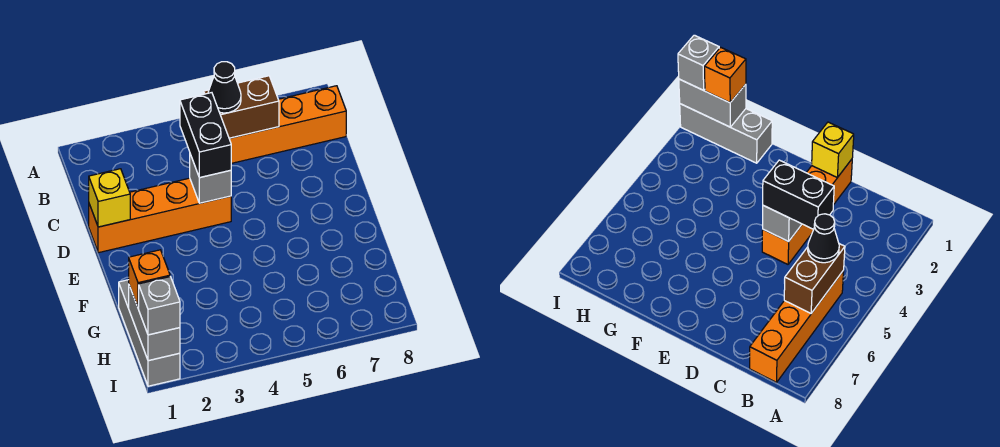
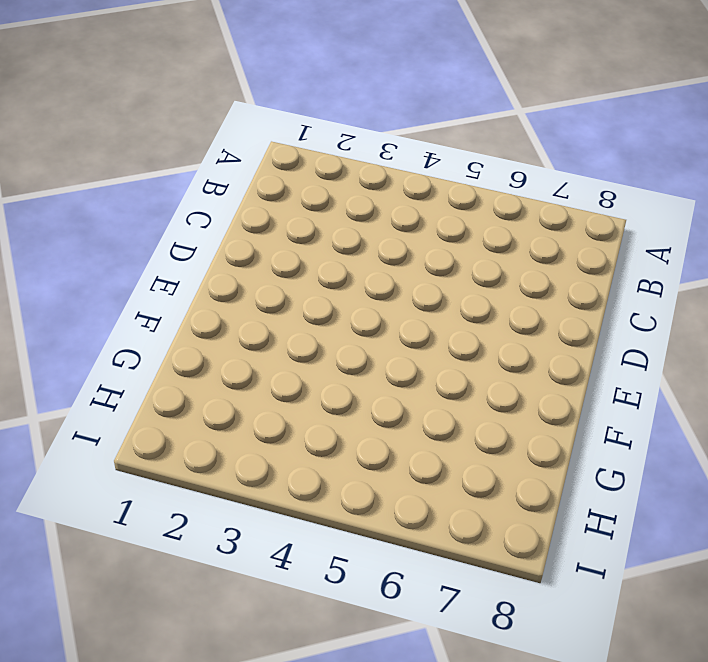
none -> orange 1x4 brick [229,86,346,163]
none -> orange 1x4 brick [89,178,231,253]

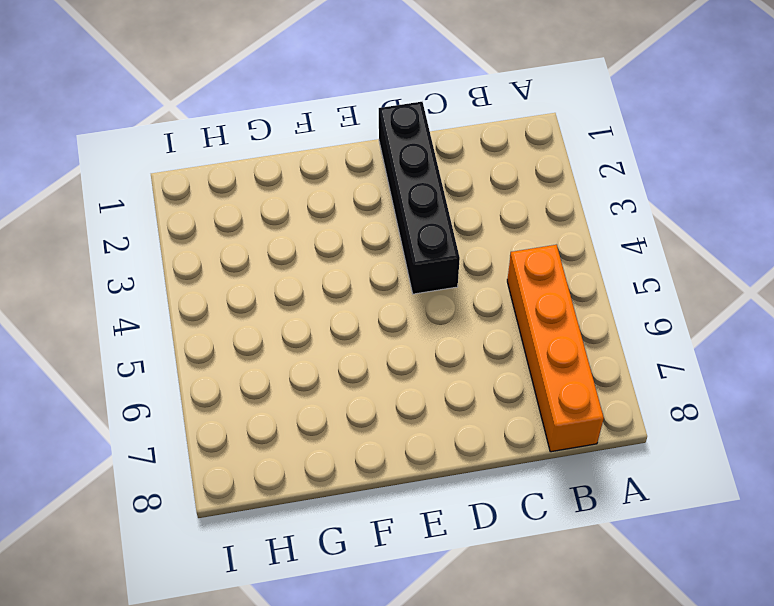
black 1x4 brick [379,102,460,294] -> orange 1x4 brick [89,178,231,253]
none -> grey 1x3 brick [119,280,180,386]
none -> brown 1x2 brick [204,76,279,138]

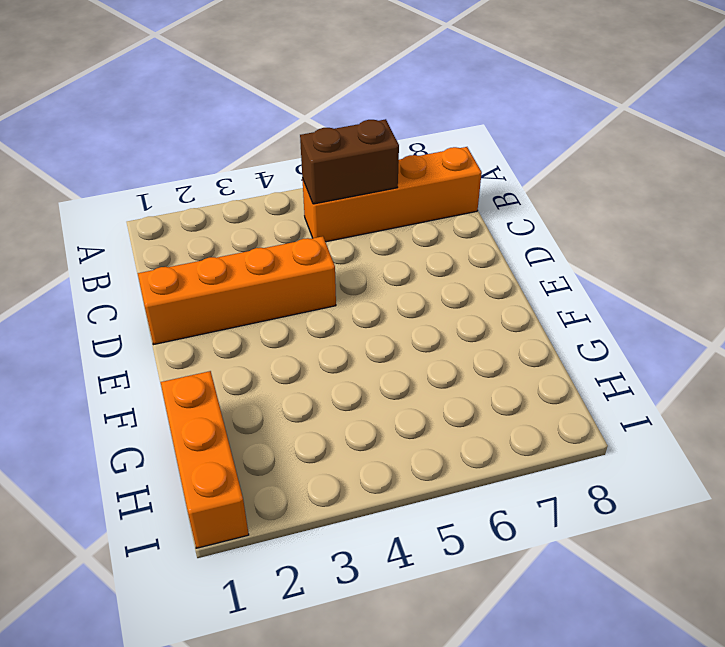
orange 1x3 brick [161,371,249,548] -> grey 1x3 brick [119,280,180,386]
none -> yellow 1x1 brick [89,169,130,227]
none -> grey 1x1 brick [190,154,231,203]

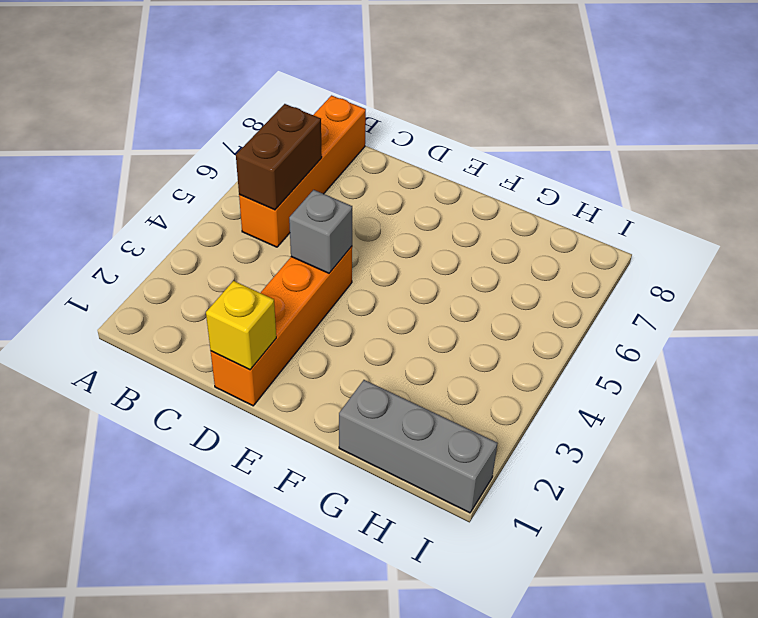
none -> grey 1x2 brick [129,286,180,361]
none -> black 1x1 cone [208,62,241,113]

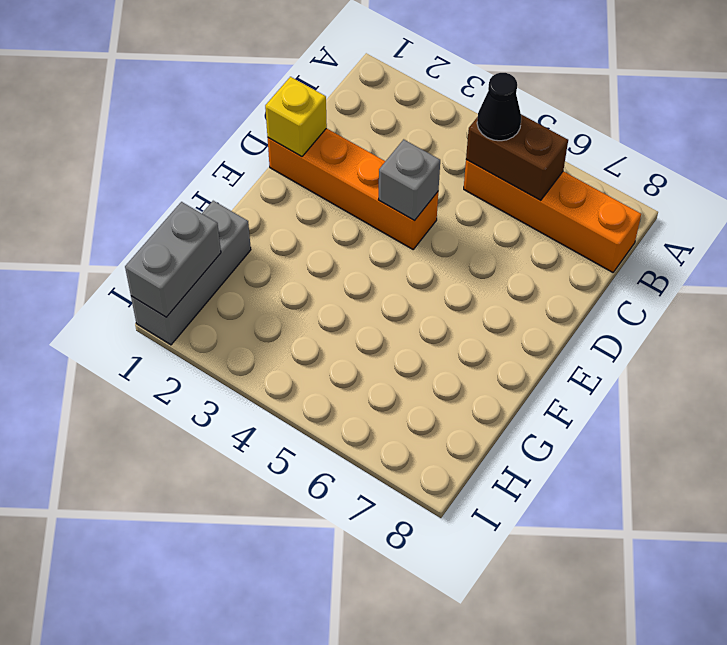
none -> black 1x2 brick [180,93,231,178]
none -> orange 1x1 brick [129,250,170,308]

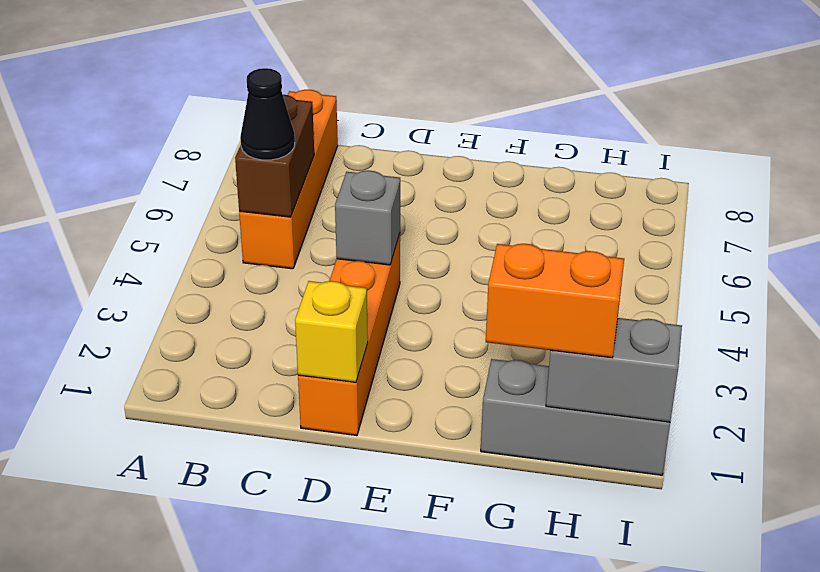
orange 1x2 brick [486,244,624,358] -> orange 1x1 brick [129,250,170,308]
none -> black 1x2 brick [180,93,231,178]
none -> grey 1x1 brick [139,277,180,335]

